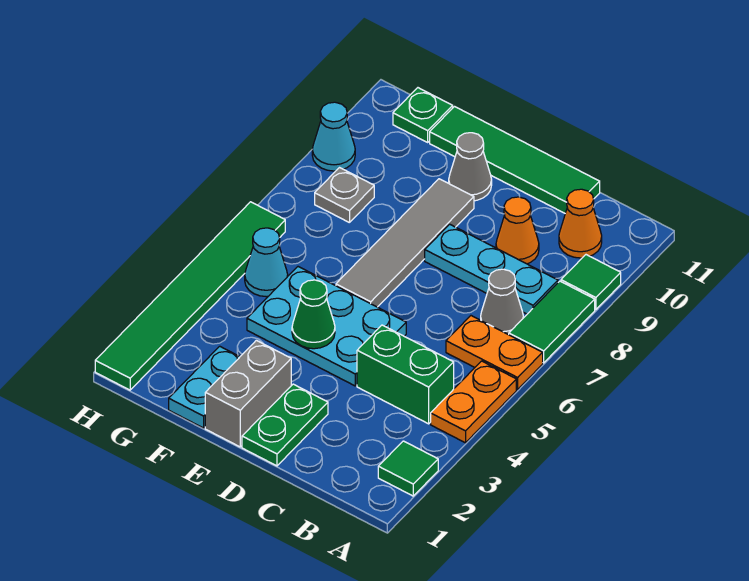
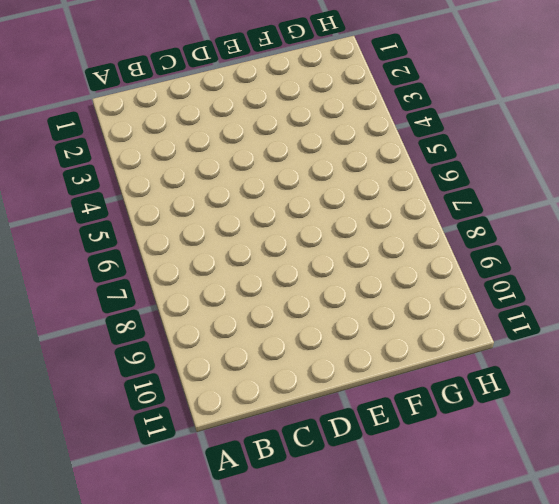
none -> green 1x1 tile [378,441,438,496]
none -> orange 1x2 plate [431,361,516,443]
none -> orange 1x2 plate [446,316,543,389]

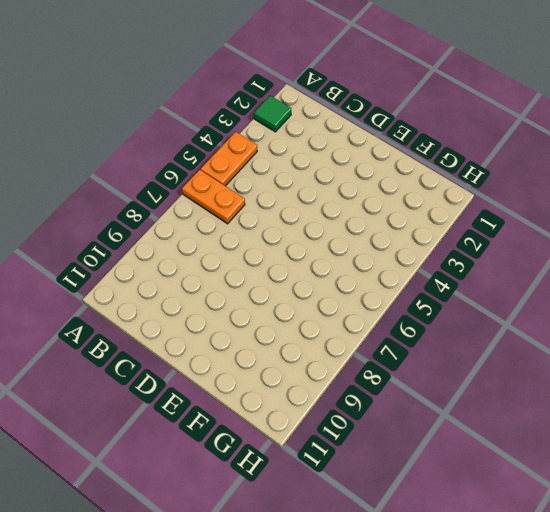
none -> green 1x2 tile [509,281,595,363]
none -> green 1x1 tile [561,255,621,309]
none -> green 1x2 brick [357,325,454,424]

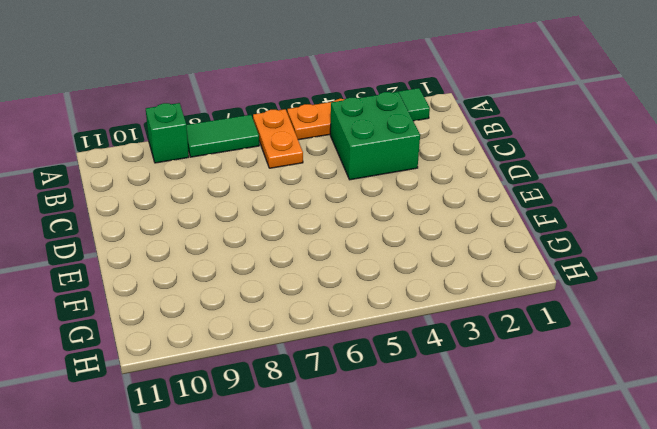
green 1x1 brick [146,103,189,163] -> green 1x1 tile [561,255,621,309]
green 2x2 brick [330,92,420,180] -> green 1x2 brick [357,325,454,424]
none -> grey 1x1 cone [481,269,523,335]
none -> cyan 1x3 plate [425,224,558,314]
none -> orange 1x1 cone [559,189,602,258]

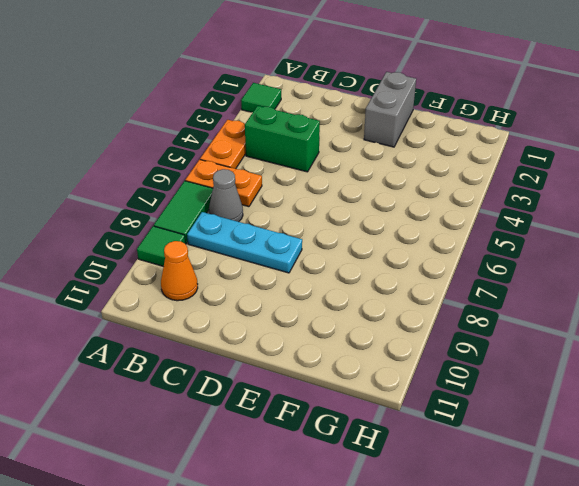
none -> orange 1x1 cone [496,197,539,264]
none -> green 1x4 tile [430,107,600,213]
none -> green 1x2 plate [242,384,328,466]

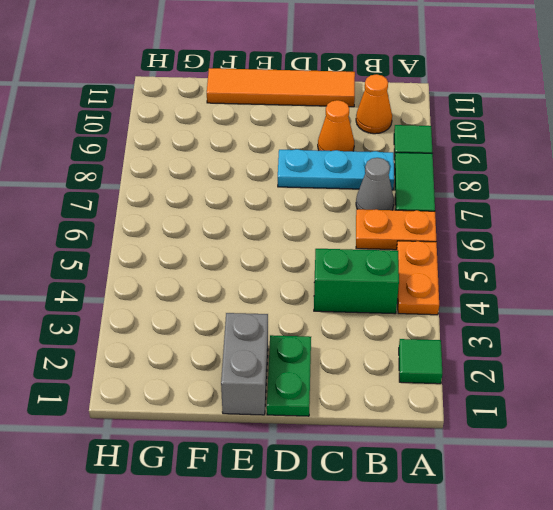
orange 1x4 tile [207,68,355,107] -> green 1x4 tile [430,107,600,213]
none -> cyan 2x3 plate [247,267,406,386]
none -> grey 1x4 tile [336,179,474,307]
none -> grey 1x1 cone [449,133,492,201]

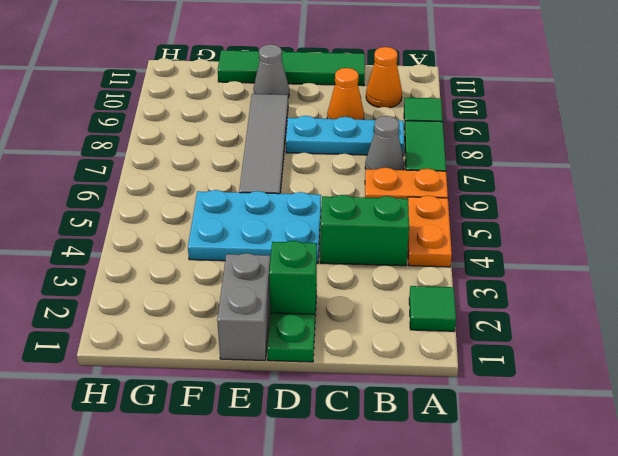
green 1x1 brick [269,241,317,314] -> none
none -> cyan 1x2 plate [169,346,240,428]
none -> cyan 1x1 cone [245,228,288,297]
none -> grey 1x1 plate [315,168,374,223]

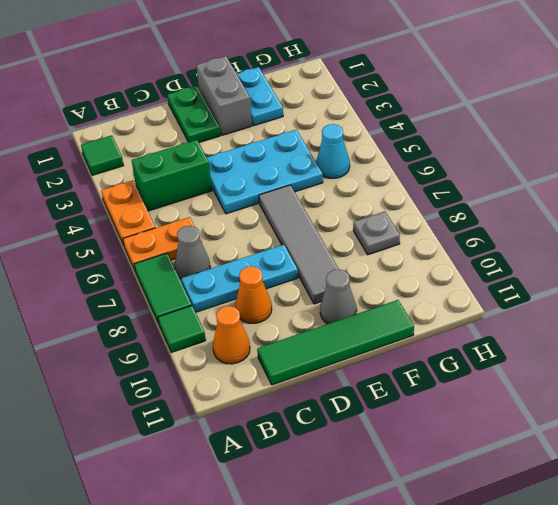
none -> green 1x1 plate [393,88,453,142]
none -> green 1x6 tile [95,202,285,390]
none -> cyan 1x1 cone [312,102,355,171]

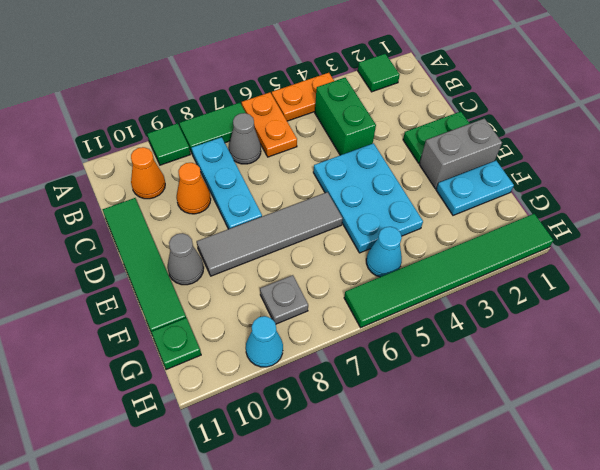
none -> green 1x1 cone [292,280,335,349]

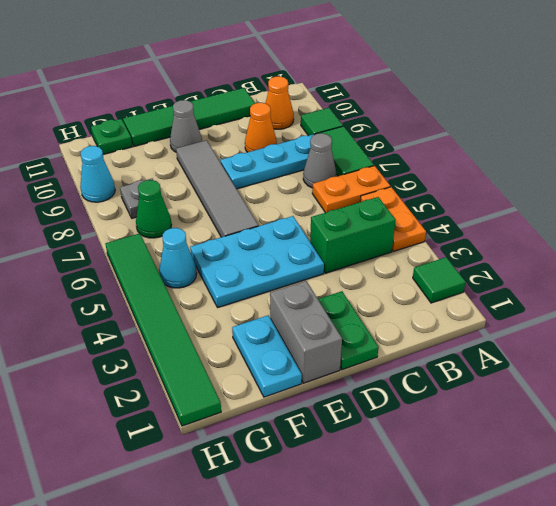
green 1x1 cone [136,180,172,238] -> green 1x1 cone moved to [292,280,335,349]

